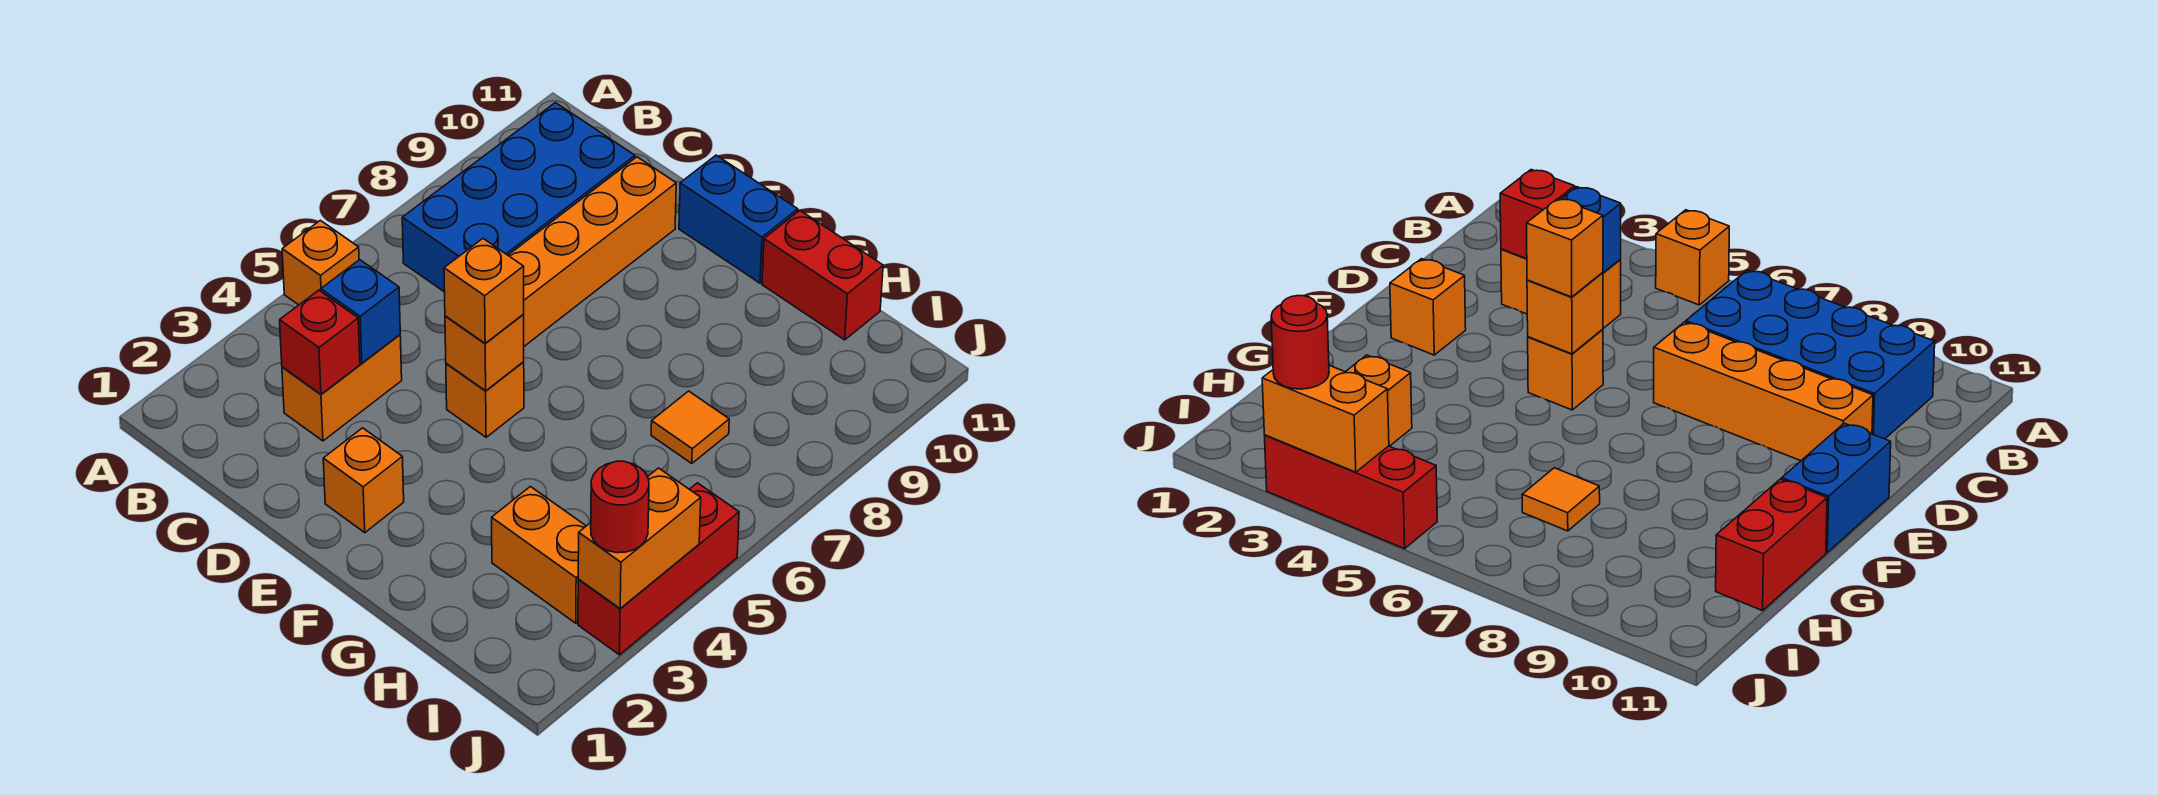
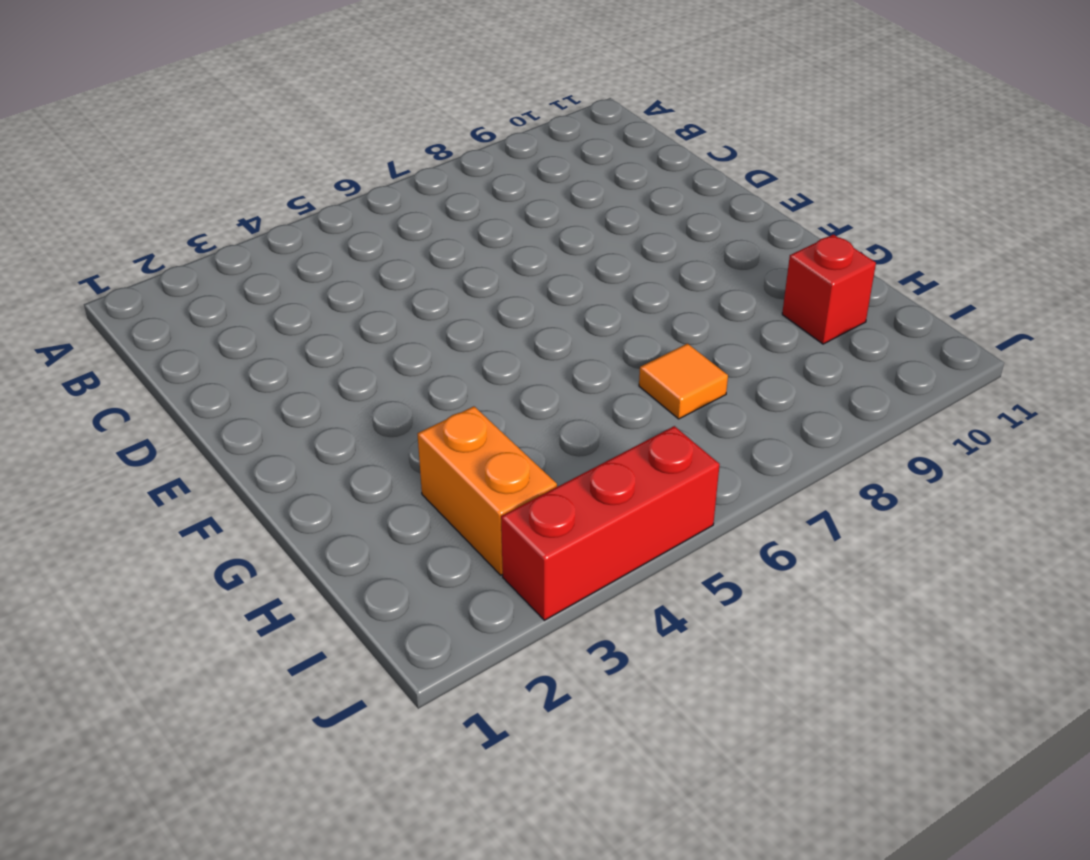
red 1x1 brick [782,234,876,344] -> red 1x1 brick moved to [280,290,360,394]
none -> orange 1x1 brick [282,220,359,305]
none -> blue 2x4 brick [402,103,635,292]
none -> orange 1x2 brick [282,335,402,441]

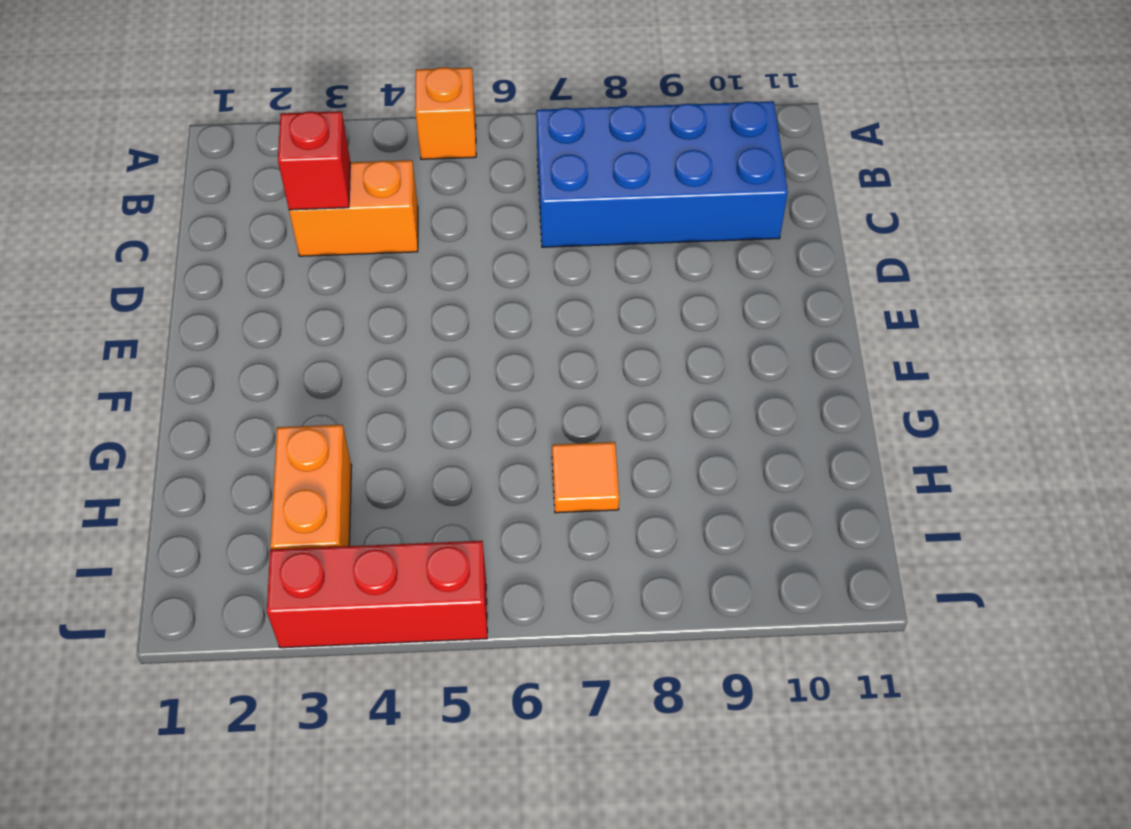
none -> orange 1x4 brick [508,157,676,346]
none -> orange 1x1 brick [323,428,404,533]
none -> orange 1x1 brick [446,362,524,437]

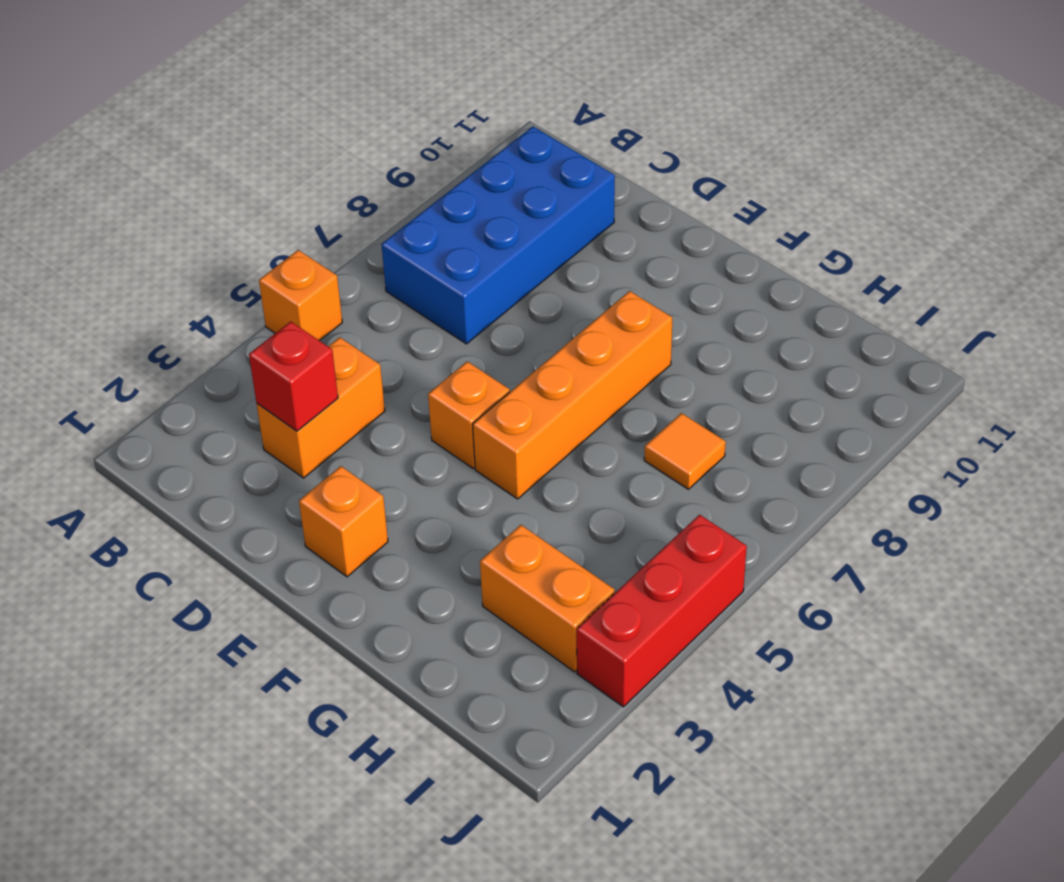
orange 1x4 brick [473,291,672,499] -> orange 1x4 brick moved to [508,157,676,346]
none -> blue 1x2 brick [679,155,798,283]
none -> red 1x2 brick [762,211,883,340]
none -> blue 1x1 brick [321,260,400,363]

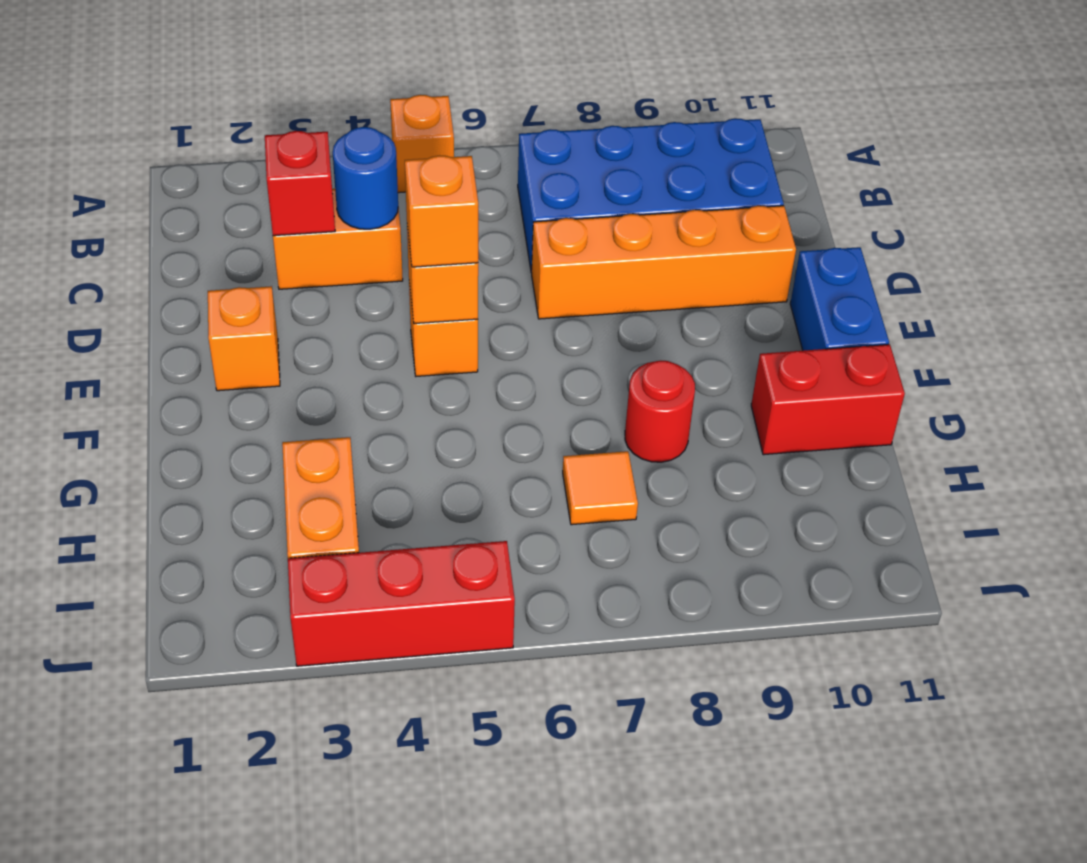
blue 1x1 round brick [333,127,398,229] -> blue 1x1 brick [321,260,400,363]
red 1x1 round brick [625,361,695,462] -> red 1x1 round brick moved to [591,461,649,553]
red 1x2 brick [751,344,905,455] -> red 1x2 brick turned to [762,211,883,340]
none -> orange 1x2 brick [578,468,701,609]

